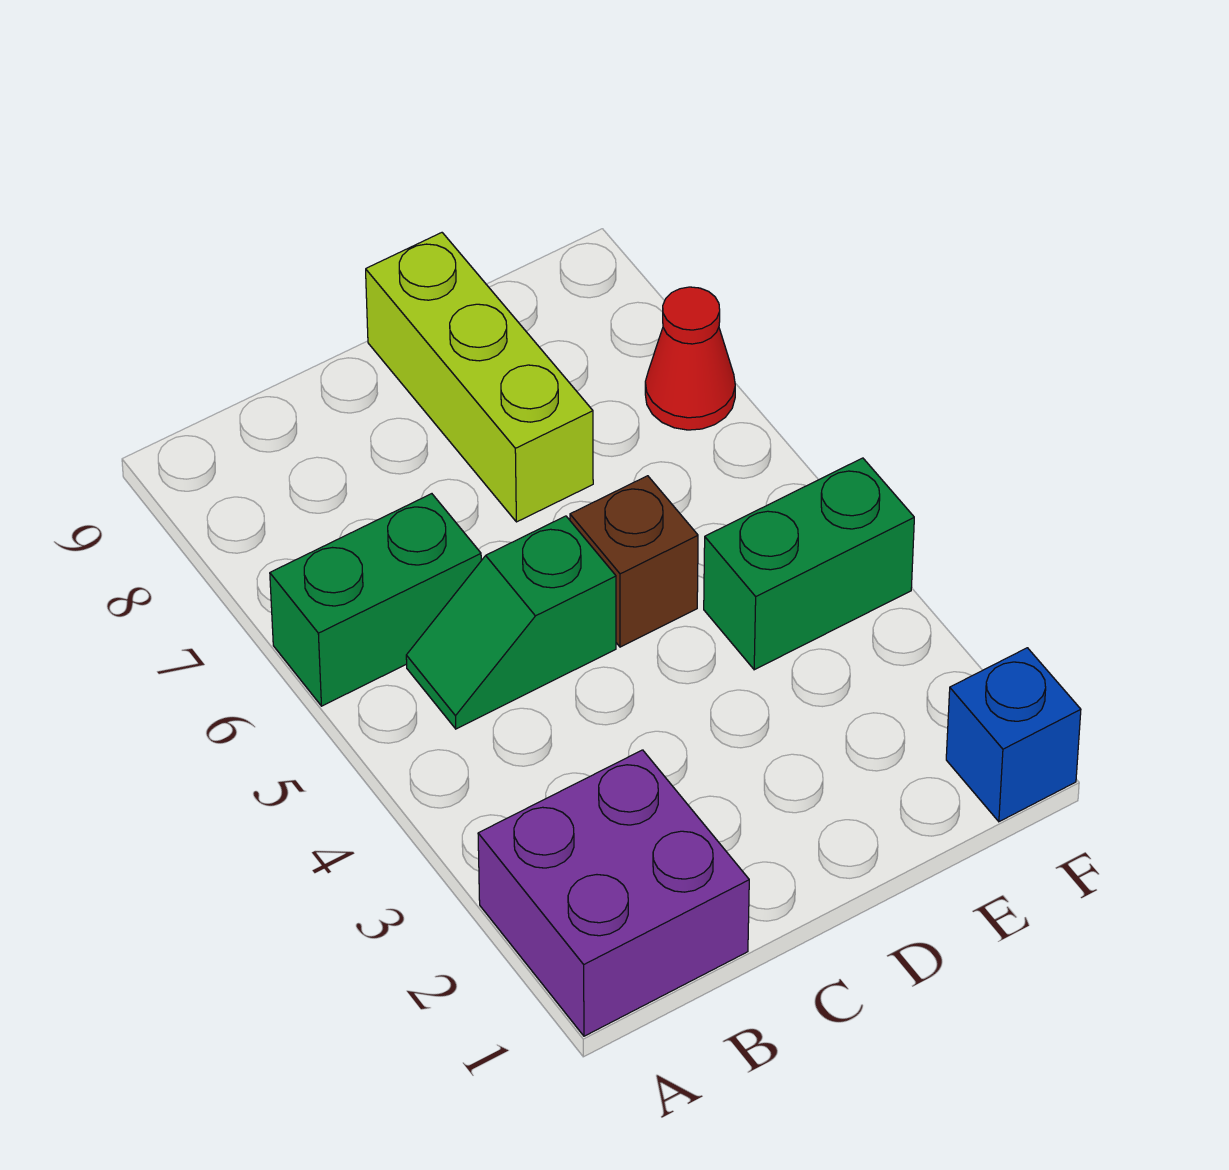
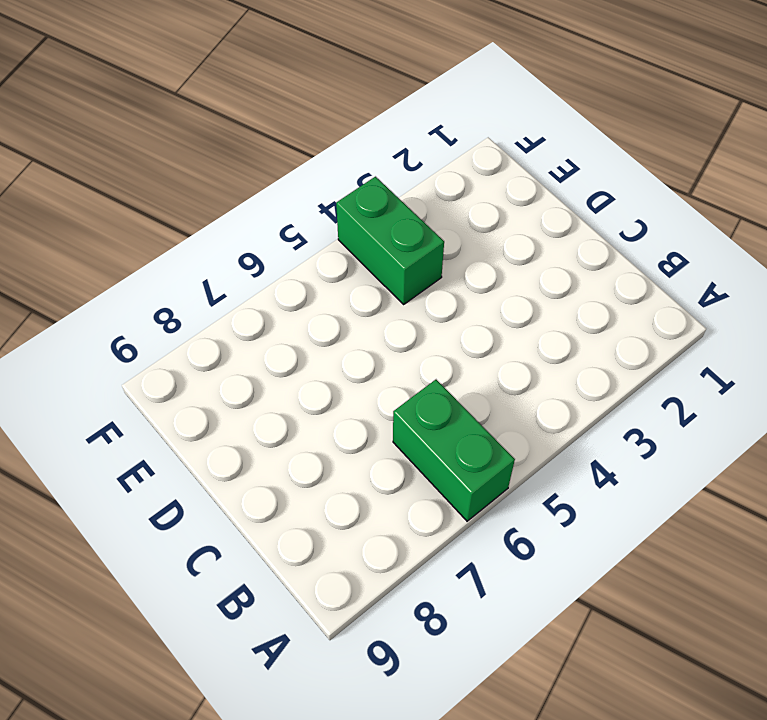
none -> purple 2x2 brick [478,750,749,1036]
none -> green 1x2 slope [406,516,616,729]

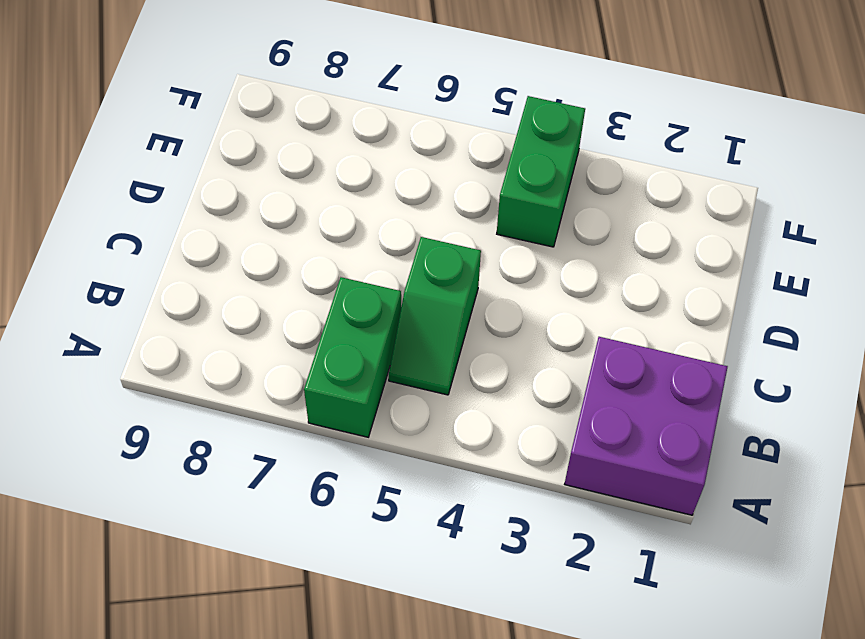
none -> brown 1x1 brick [570,476,698,647]
none -> lime 1x3 brick [366,233,593,522]

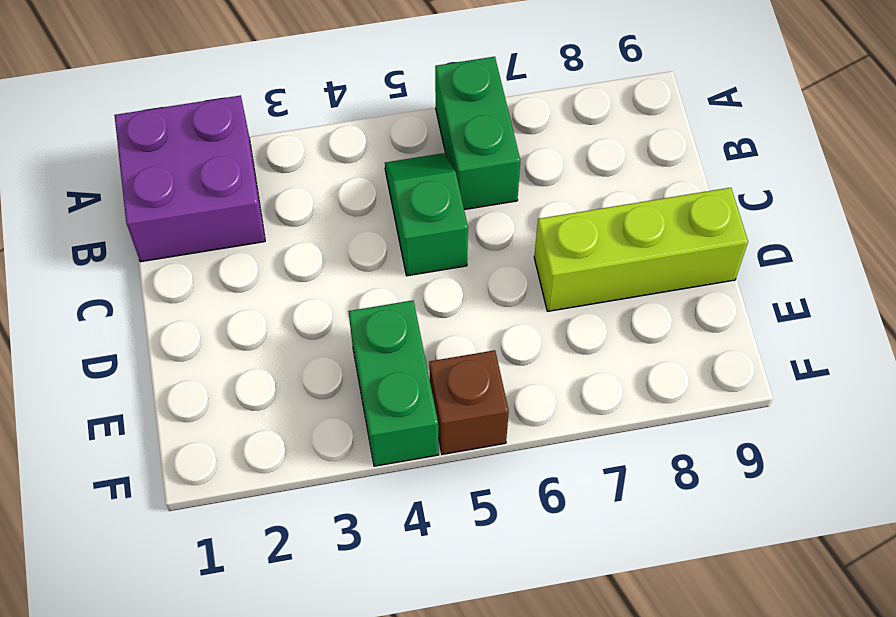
brown 1x1 brick [429,350,509,454] -> brown 1x1 brick moved to [570,476,698,647]
none -> blue 1x1 brick [946,648,1081,822]
none -> red 1x1 cone [645,287,735,430]

